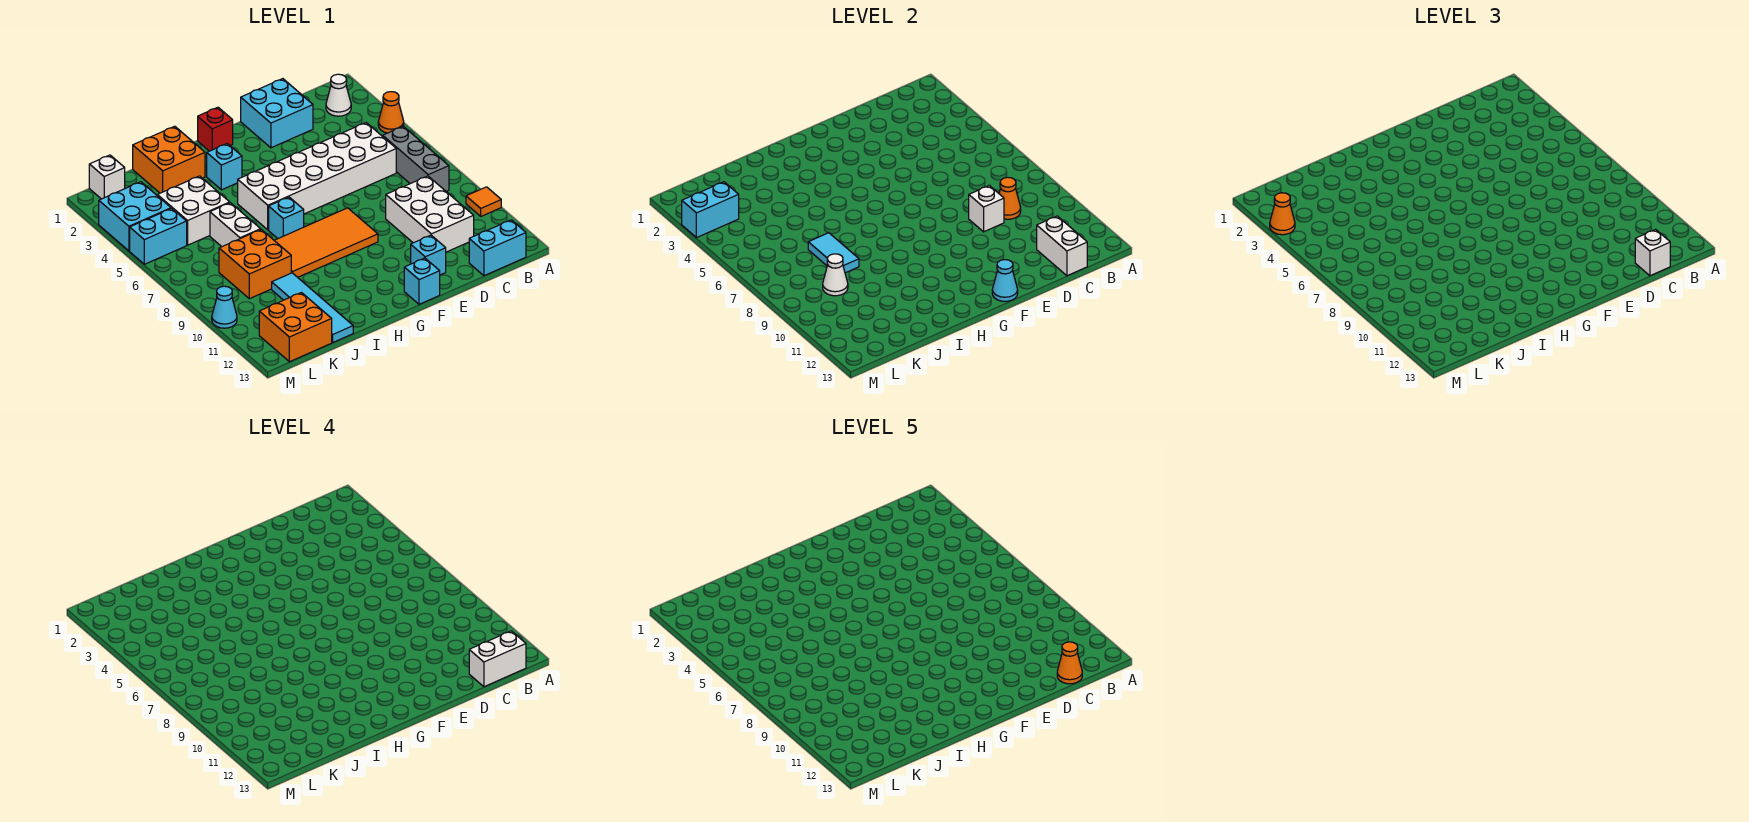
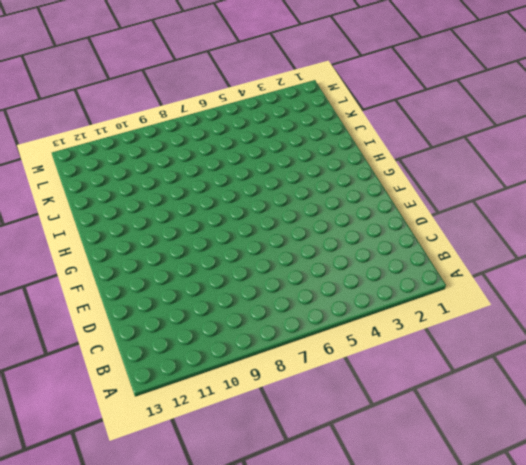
none -> orange 1x1 cone [378,92,404,133]
none -> orange 1x1 tile [466,187,501,216]
none -> white 1x1 cone [326,74,351,116]
none -> grey 1x3 brick [383,126,449,191]

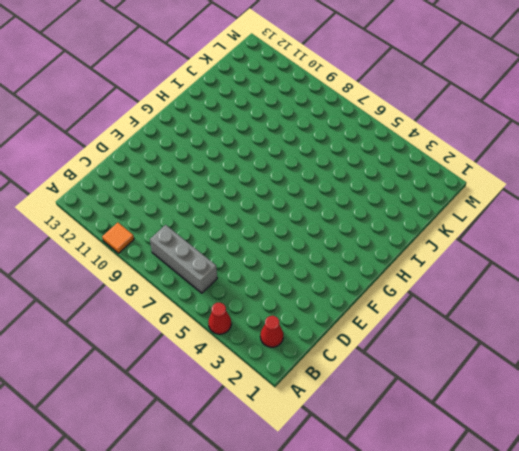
red 1x1 cone [208,303,231,334] -> orange 1x1 cone [378,92,404,133]
red 1x1 cone [260,316,283,347] -> white 1x1 cone [326,74,351,116]
none -> cyan 1x2 brick [469,220,526,276]
none -> white 2x6 brick [238,123,396,230]
none -> white 2x3 brick [386,176,474,252]
none -> cyan 2x2 brick [241,79,313,148]

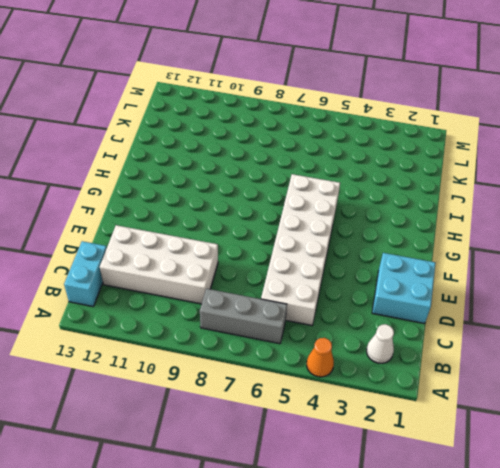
white 2x4 brick [100,225,218,304] -> white 2x3 brick [386,176,474,252]
none -> orange 1x1 tile [466,187,501,216]
none -> cyan 1x1 brick [411,235,446,275]
none -> orange 2x4 tile [274,208,378,277]
none -> cyan 1x1 brick [404,258,440,304]

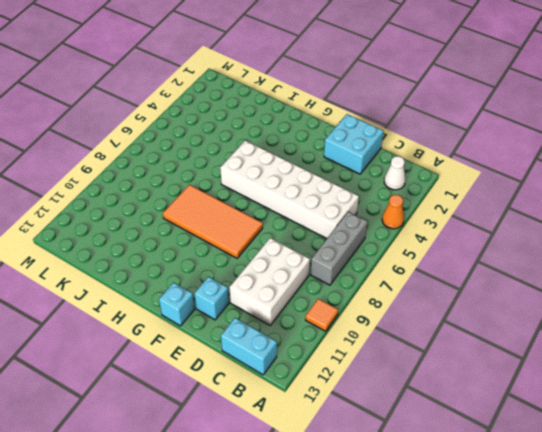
none -> red 1x1 brick [198,107,233,151]
none -> cyan 1x1 brick [207,144,242,190]
none -> cyan 1x1 brick [269,197,304,239]
none -> orange 2x2 brick [133,126,205,193]

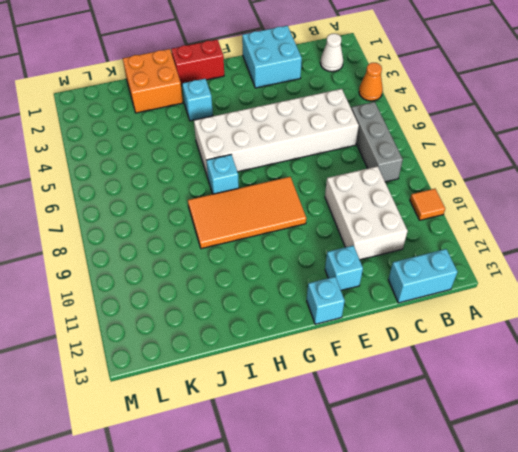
red 1x2 brick [171,40,224,85] -> red 1x1 brick [198,107,233,151]
none -> white 2x2 brick [157,176,230,245]
none -> white 1x2 brick [210,203,261,247]
none -> orange 2x2 brick [219,229,291,299]
none -> cyan 1x4 tile [272,273,353,342]

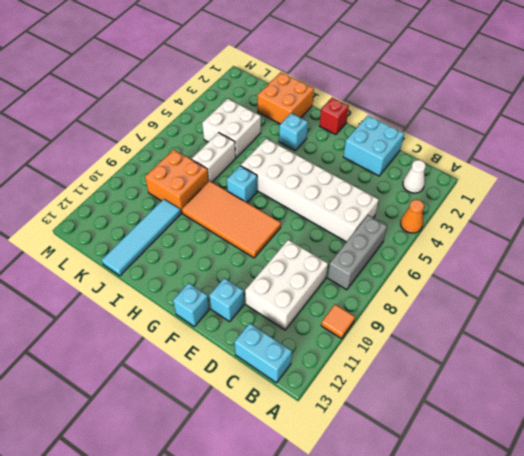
none -> orange 2x2 brick [259,293,332,362]
none -> white 1x1 brick [89,155,125,199]
none -> cyan 2x2 brick [99,182,171,251]
none -> cyan 1x2 brick [130,208,187,264]

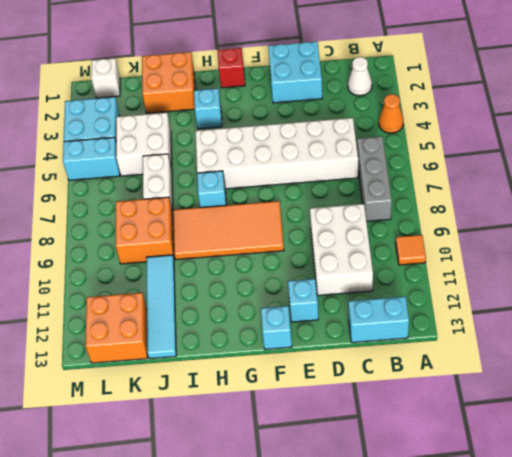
none -> cyan 1x1 cone [212,286,237,328]
none -> orange 1x1 cone [999,177,1021,219]
none -> white 1x2 brick [1037,216,1087,276]
none -> white 1x1 brick [969,185,1004,232]

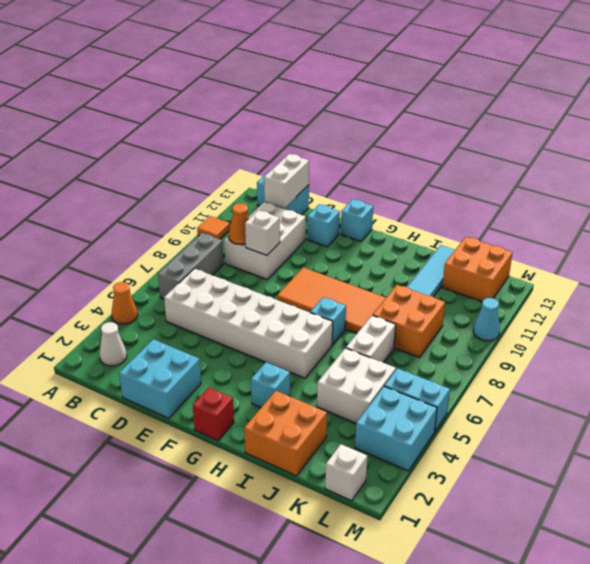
none -> cyan 1x1 cone [992,260,1018,301]
none -> cyan 1x2 tile [808,233,859,273]
none -> white 1x1 cone [823,254,848,296]
none -> cyan 1x2 brick [682,182,739,238]

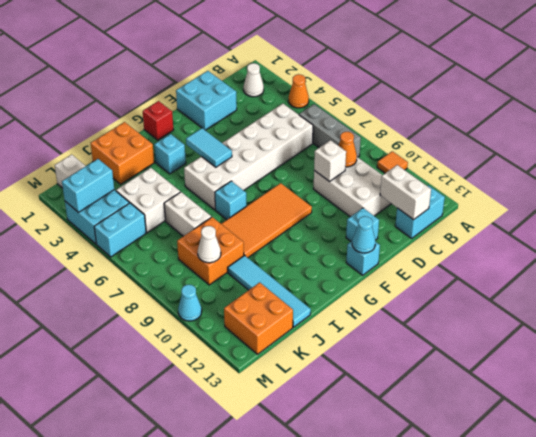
cyan 1x2 tile [186,128,232,167] -> cyan 1x2 tile moved to [808,233,859,273]
none -> white 1x1 brick [1635,229,1670,276]
none -> orange 1x1 cone [1270,193,1295,235]
none -> white 1x2 brick [469,631,526,687]
none -> orange 1x1 cone [1057,642,1082,684]

